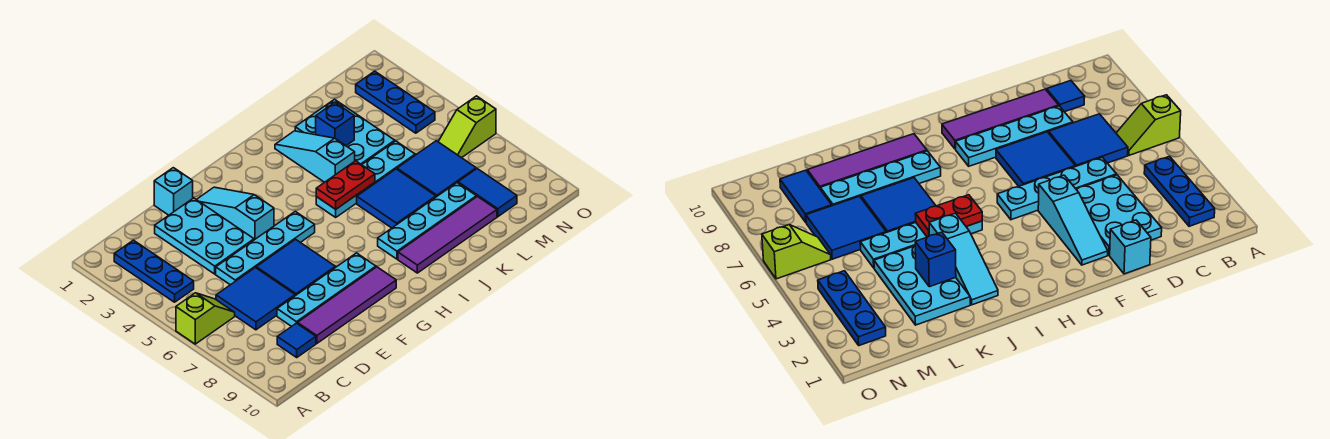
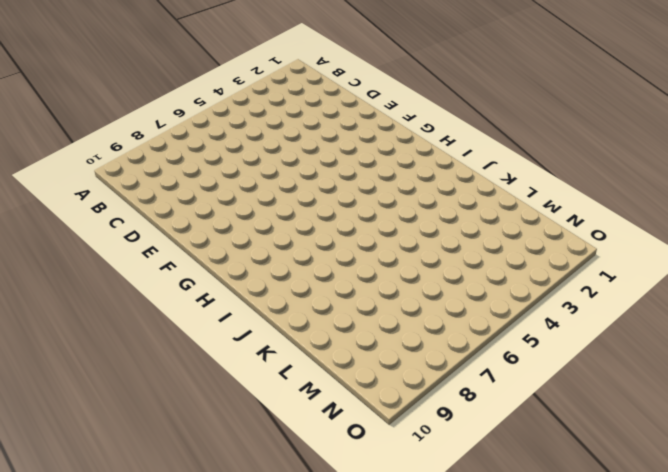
none -> lime 1x2 slope [176,293,235,344]
none -> blue 1x3 plate [114,240,194,302]
none -> blue 2x2 tile [216,268,295,330]

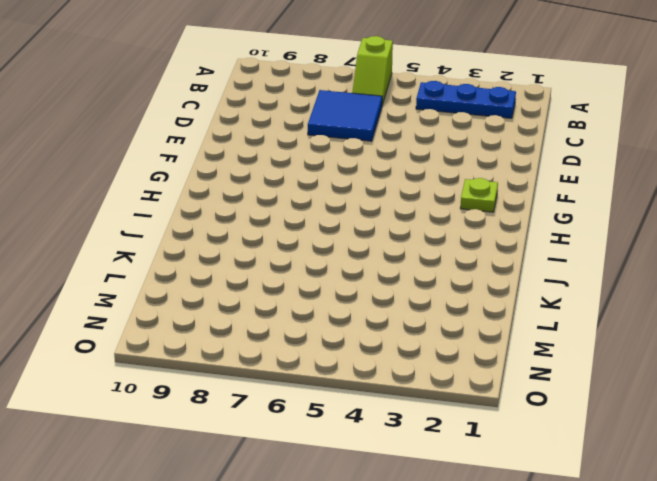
lime 1x1 plate [460,178,498,212] -> none
none -> blue 1x1 tile [277,323,316,357]
none -> cyan 2x3 plate [155,198,254,274]
none -> cyan 1x4 plate [216,211,315,285]

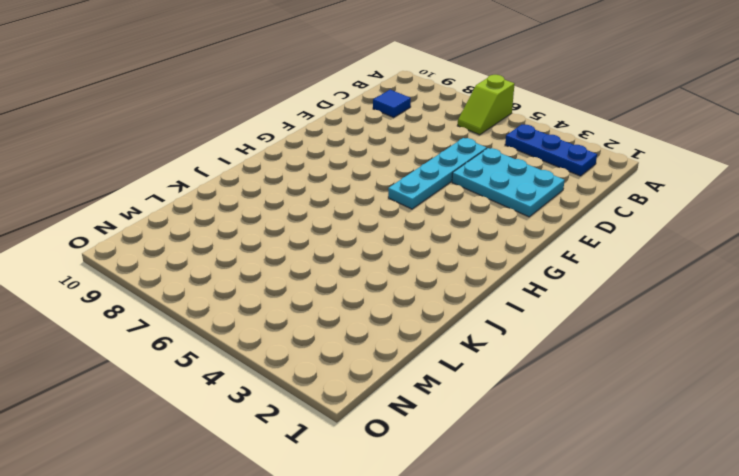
none -> blue 2x2 tile [216,268,295,330]
none -> cyan 1x4 plate [277,253,376,326]
none -> purple 1x4 tile [297,267,396,343]

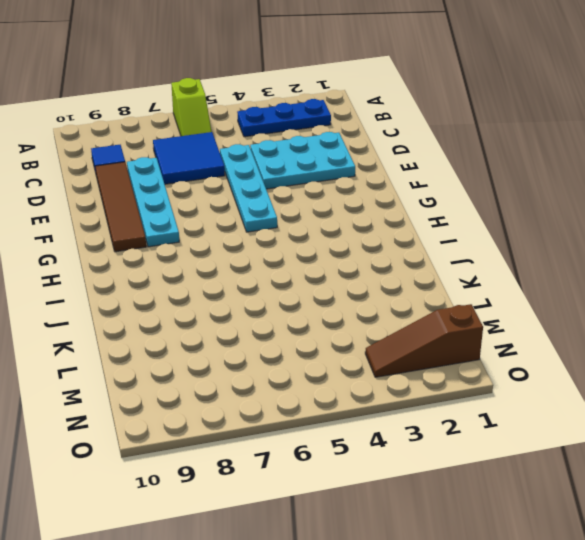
brown 1x4 tile [95,162,146,252] -> purple 1x4 tile [297,267,396,343]
brown 1x3 slope [365,304,483,377] -> blue 1x3 plate [356,71,435,133]
none -> cyan 1x1 brick [154,168,193,215]
none -> blue 2x2 tile [256,239,335,296]
none -> cyan 1x3 slope [196,187,274,240]

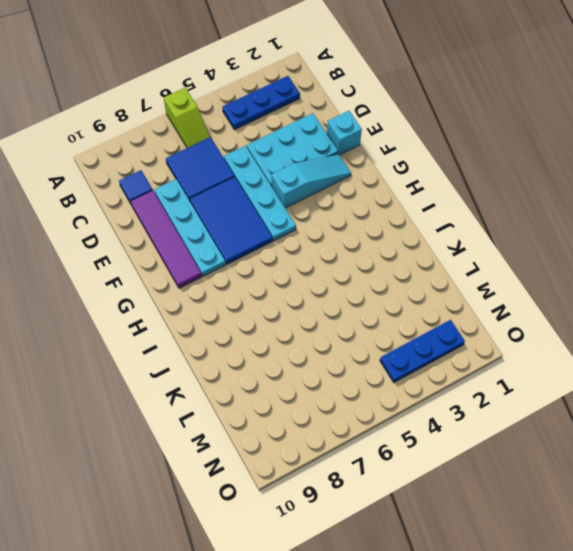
blue 2x3 tile [190,177,273,264] -> blue 2x2 tile [256,239,335,296]
none -> cyan 1x4 plate [316,141,415,217]
none -> cyan 1x4 plate [378,183,476,259]
none -> purple 1x4 tile [398,197,497,273]

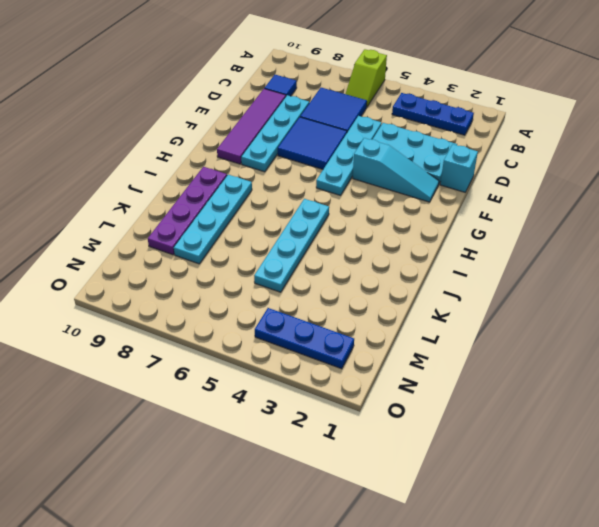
purple 1x4 plate [148,167,227,255] -> purple 1x4 tile [398,197,497,273]
none -> cyan 1x3 slope [275,131,355,182]
none -> blue 2x2 tile [357,169,436,228]
none -> cyan 2x3 plate [295,99,395,165]

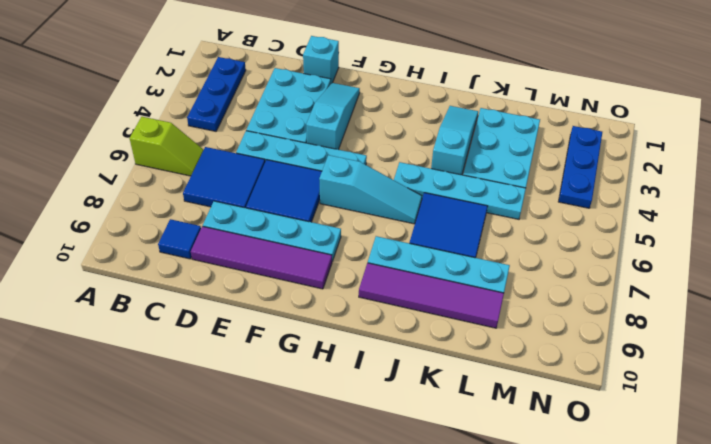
cyan 1x3 slope [319,155,422,224] -> none
none -> blue 2x2 tile [397,141,476,197]
none -> blue 1x2 tile [458,169,517,217]
none -> lime 1x2 slope [438,96,496,158]

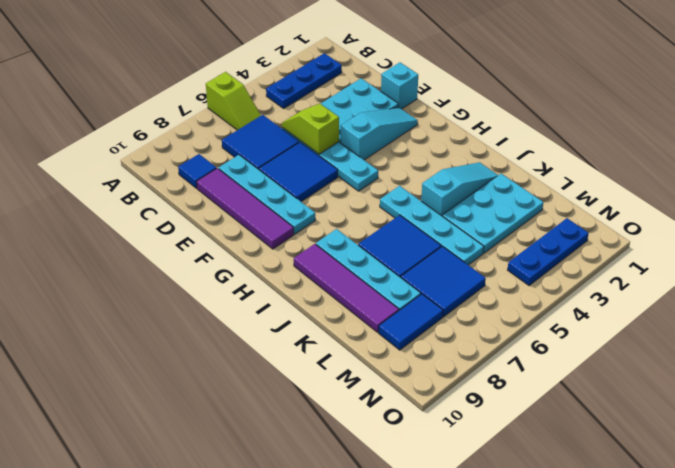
lime 1x2 slope [282,103,339,154] -> lime 1x2 slope moved to [438,96,496,158]
none -> red 1x2 plate [316,161,375,209]
none -> blue 1x1 brick [316,102,354,146]

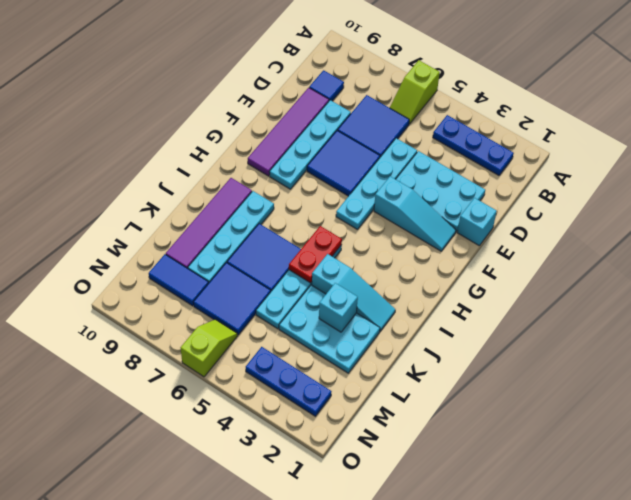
cyan 1x1 brick [319,283,358,332] -> blue 1x1 brick [316,102,354,146]

